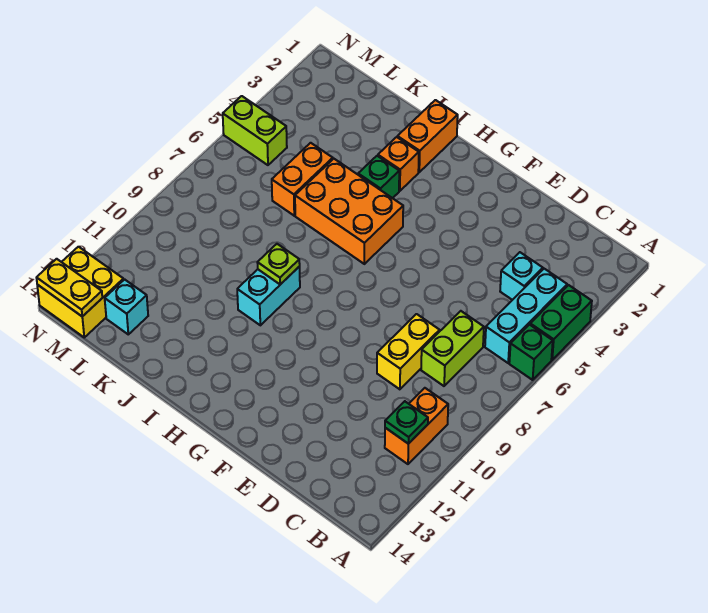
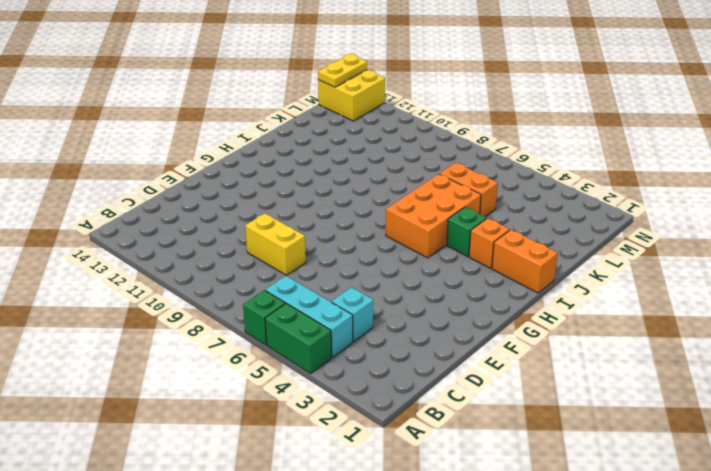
none -> orange 1x2 brick [385,388,448,464]
none -> lime 1x2 brick [421,311,484,386]
none -> cyan 1x2 brick [237,266,300,325]

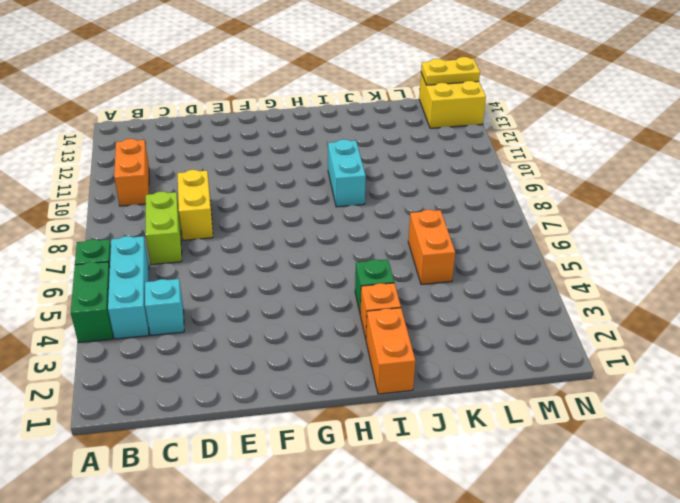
none -> orange 2x3 brick [295,159,403,264]
none -> cyan 1x1 brick [105,279,148,334]
none -> lime 1x2 brick [223,96,287,165]

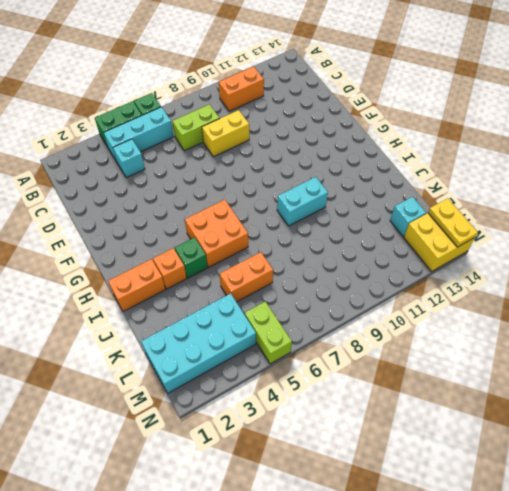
orange 2x2 brick [185,200,248,267] -> orange 2x3 brick [295,159,403,264]
cyan 2x4 brick [141,294,256,393] -> none
none -> green 1x1 plate [385,401,428,444]
none -> lime 1x1 plate [257,244,300,284]

